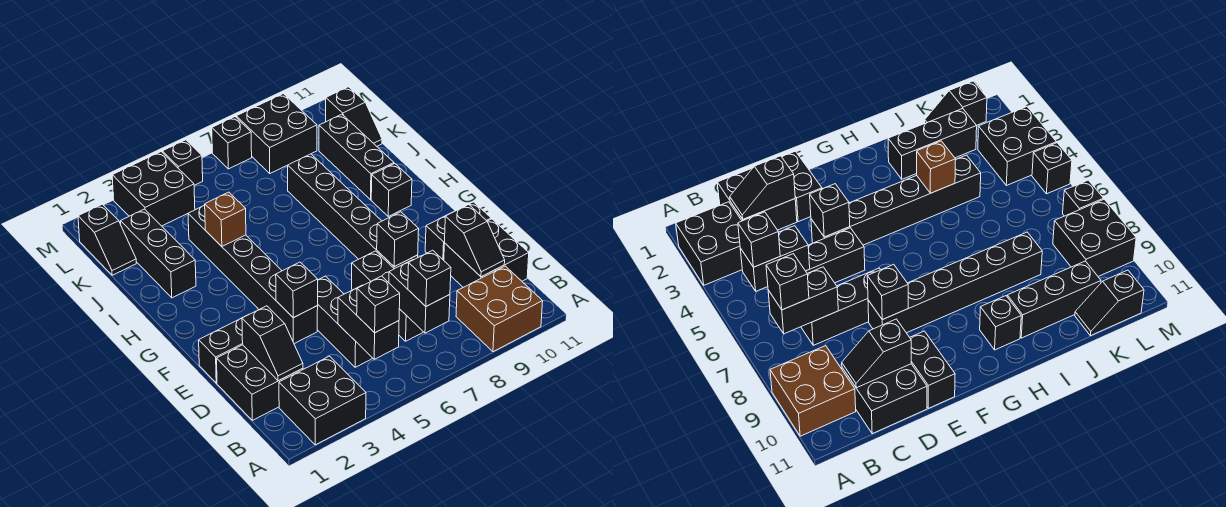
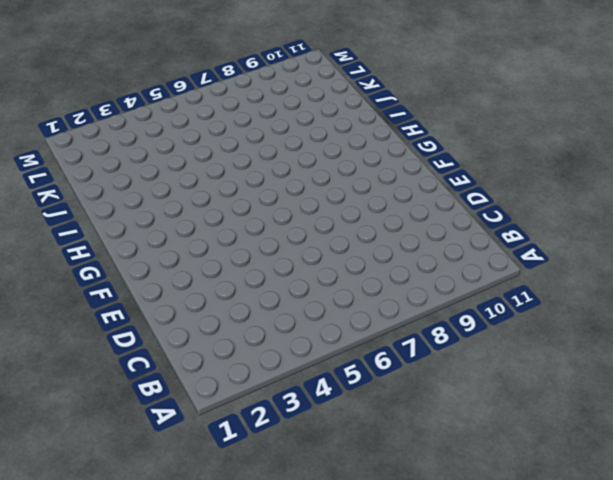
none -> black 2x2 brick [279,356,366,445]
none -> brown 2x2 brick [456,266,543,352]
none -> black 2x2 brick [217,345,303,420]

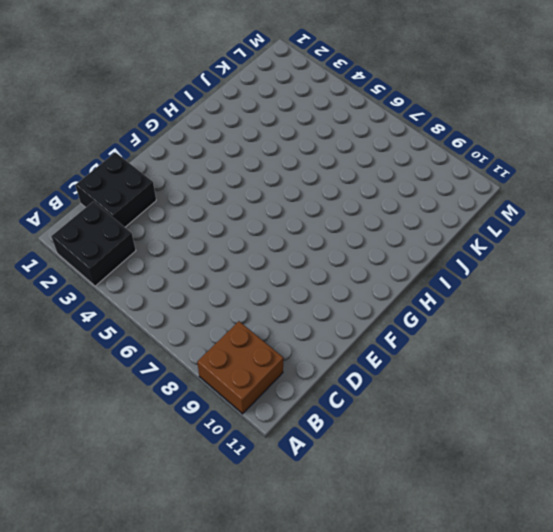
none -> black 1x3 brick [317,276,373,367]
none -> black 1x3 brick [352,251,423,341]
none -> black 2x2 brick [444,219,529,287]

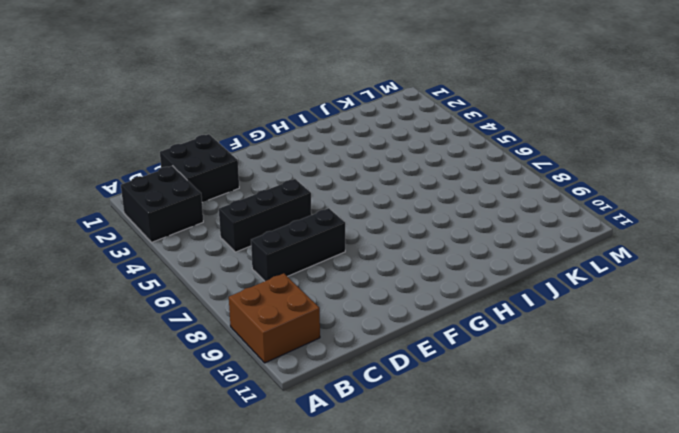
none -> black 2x2 brick [444,219,529,287]
none -> black 1x2 brick [199,318,243,383]
none -> black 1x6 brick [188,205,318,344]

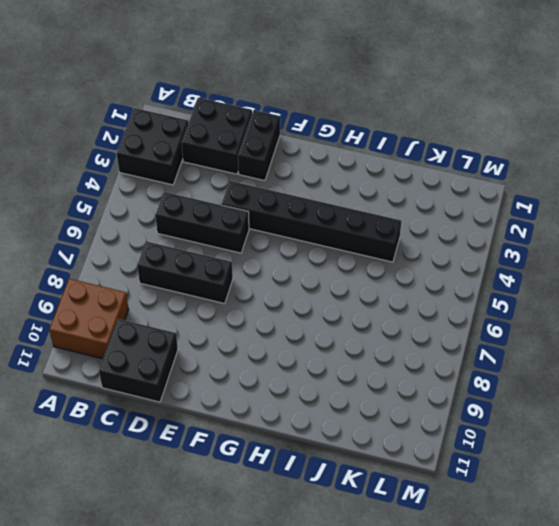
none -> black 1x6 brick [288,154,418,269]
none -> black 1x2 brick [425,202,491,260]
none -> black 1x1 brick [371,164,412,216]

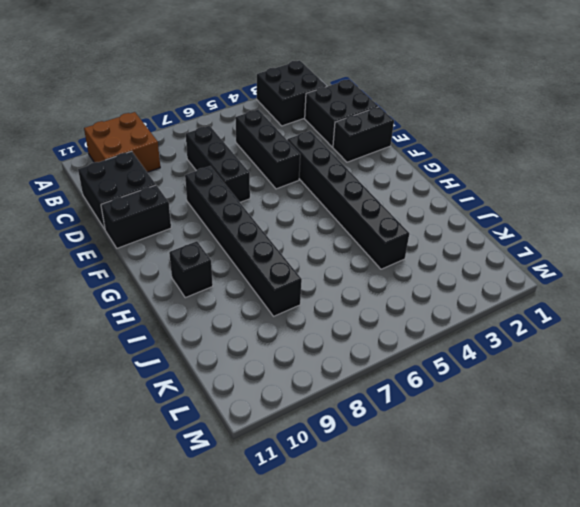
none -> black 1x3 brick [120,209,196,298]
none -> black 1x3 brick [319,114,394,200]
none -> black 1x2 slope [78,204,136,275]

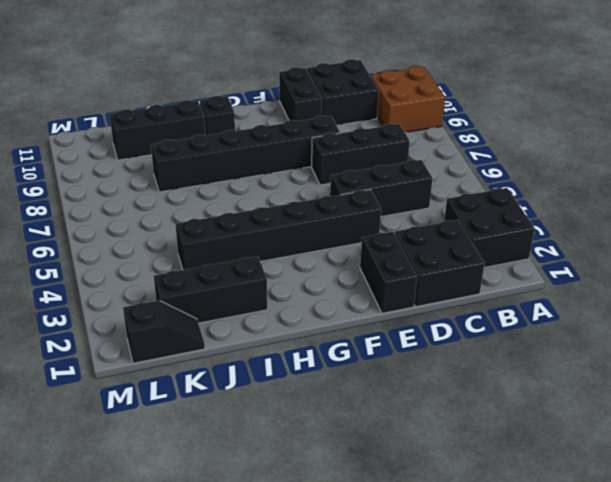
none -> black 1x2 slope [326,87,382,146]
none -> black 2x2 brick [112,152,195,226]
none -> black 2x2 brick [236,94,317,173]

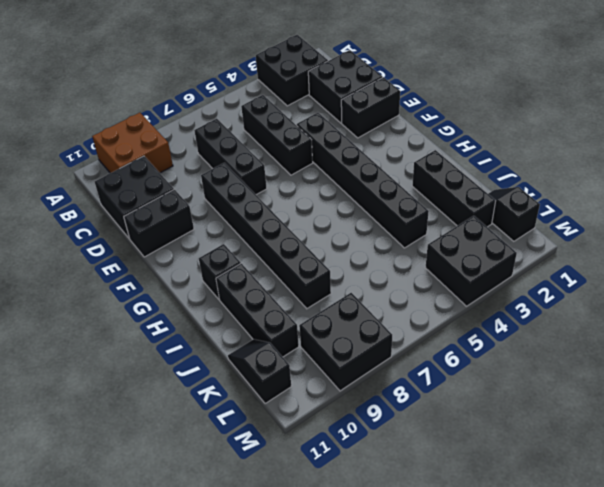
none -> black 1x1 brick [162,140,203,185]
none -> black 1x1 brick [212,117,252,169]
none -> black 1x2 brick [338,285,399,359]

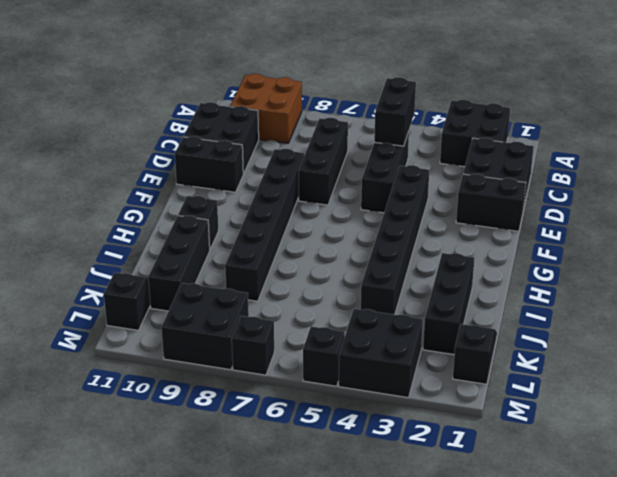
none -> black 1x2 brick [389,260,450,333]
none -> black 1x2 slope [242,306,303,381]
none -> black 1x2 slope [445,204,505,277]

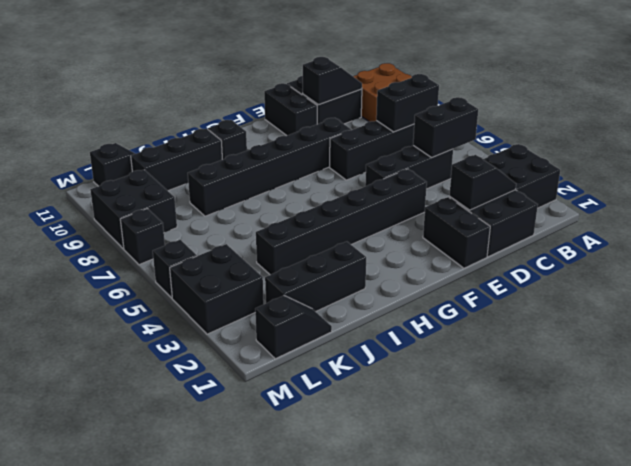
none -> black 1x1 brick [276,262,318,318]
none -> black 1x1 brick [377,212,419,267]
none -> brown 1x1 brick [205,192,246,246]

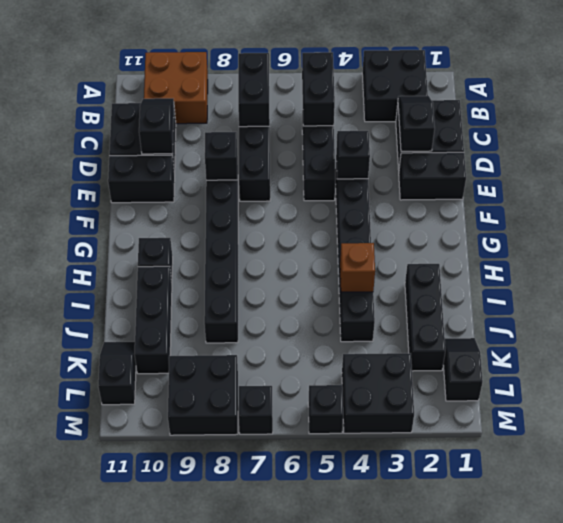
none -> black 1x1 brick [357,276,400,333]
none -> black 1x1 brick [408,250,451,306]

